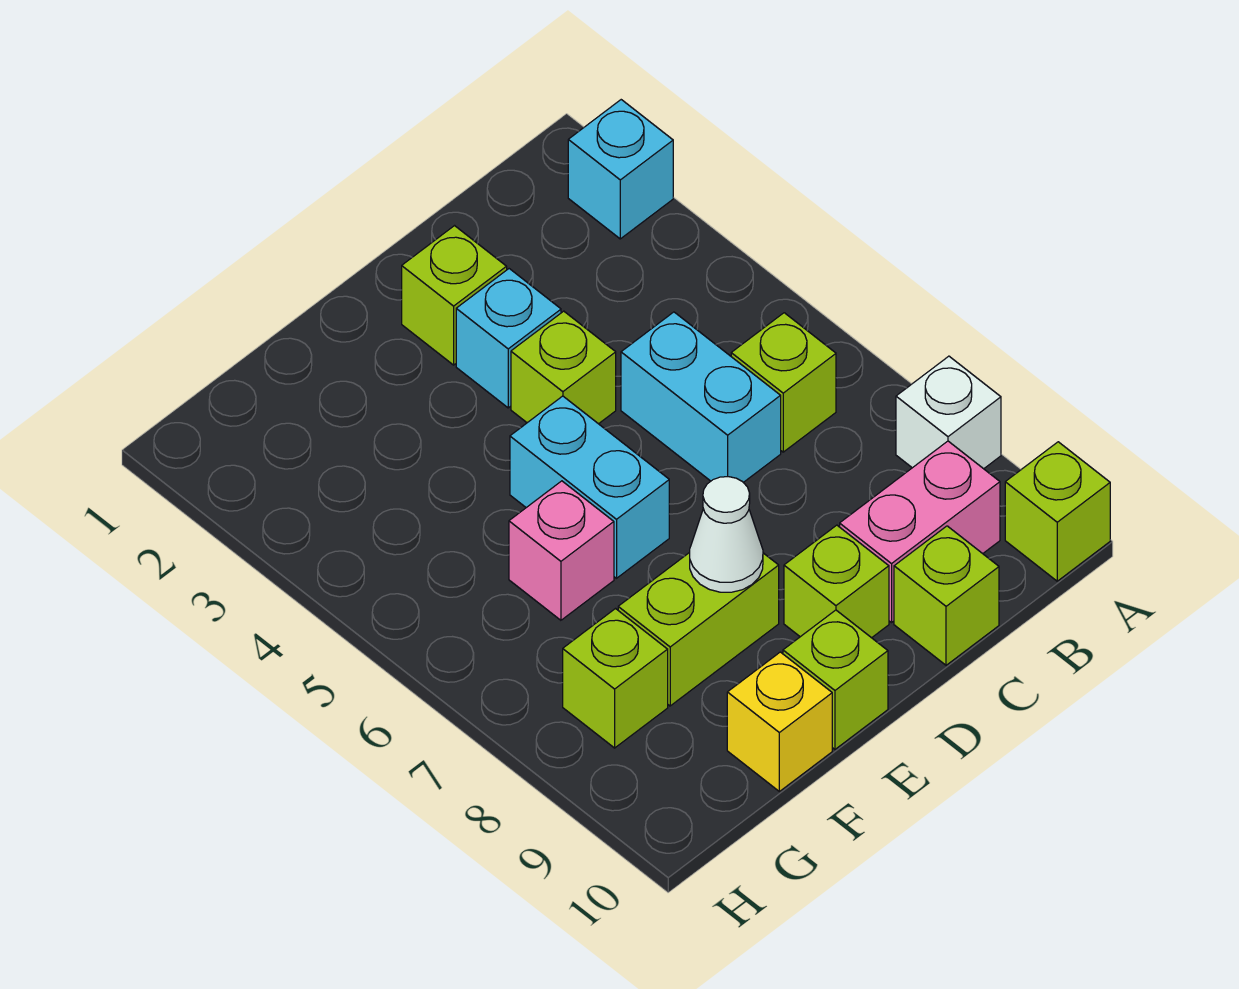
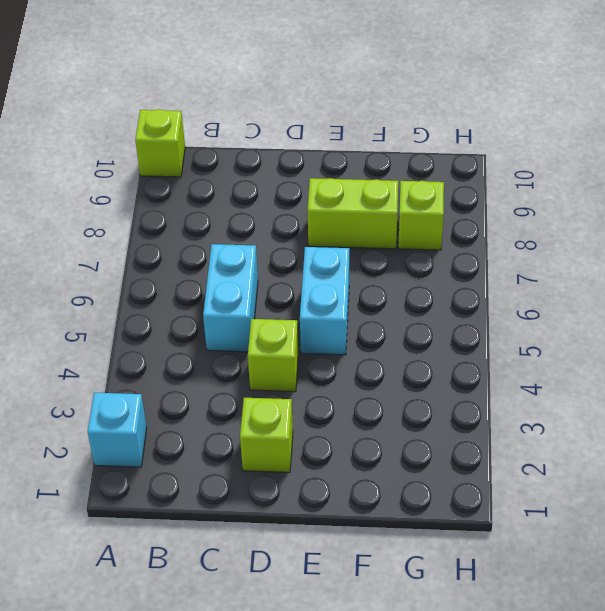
none -> white 1x1 brick [896,356,1001,469]
none -> lime 1x1 brick [731,313,836,452]
none -> pink 1x2 brick [840,441,1000,623]

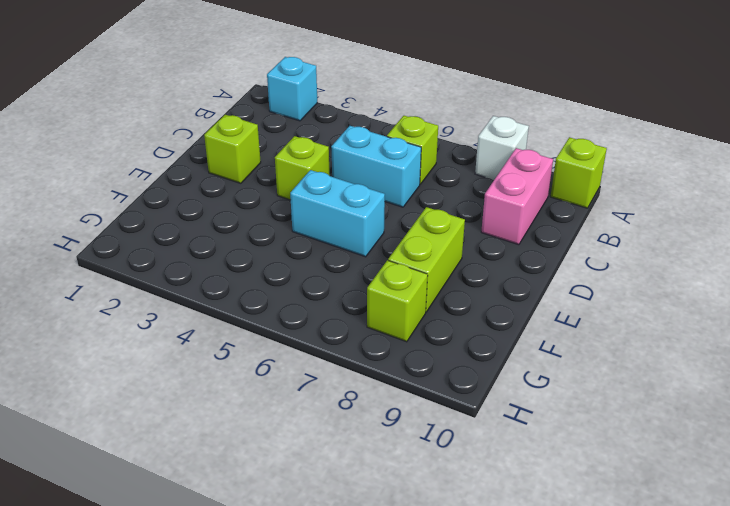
none -> lime 1x1 brick [894,526,999,665]
none -> cyan 1x1 brick [456,269,561,408]
none -> lime 1x1 brick [784,525,889,638]

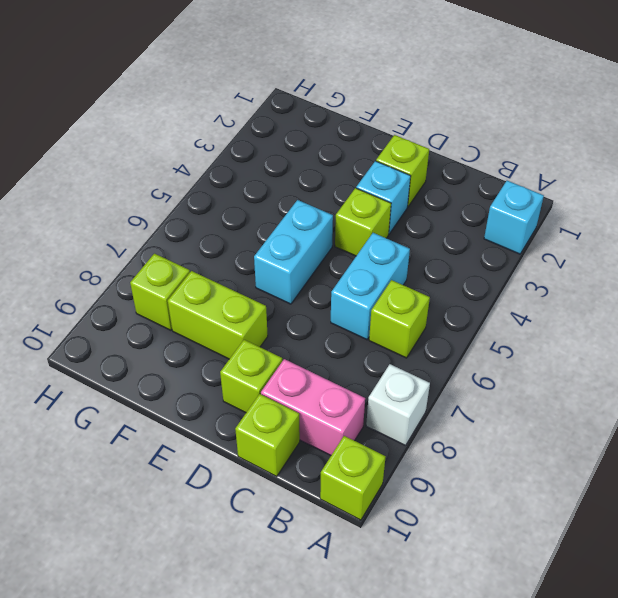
none -> lime 1x1 brick [783,610,888,749]
none -> pink 1x1 brick [509,481,614,620]
none -> yellow 1x1 brick [727,652,832,791]

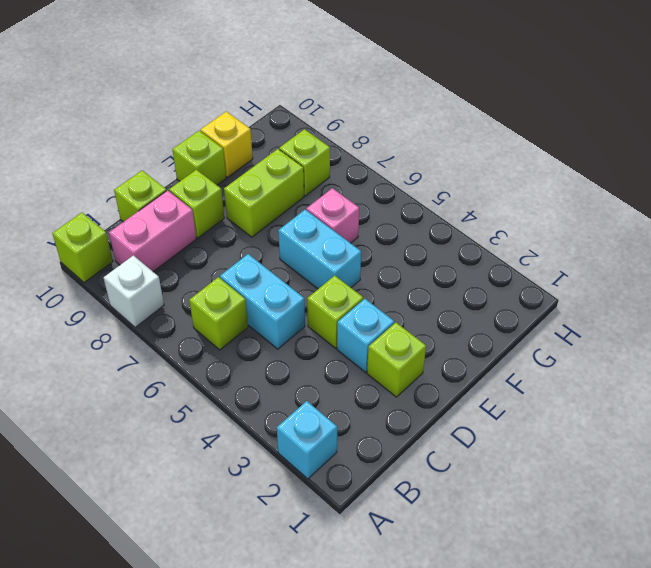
none -> white 1x1 cone [690,477,763,592]

